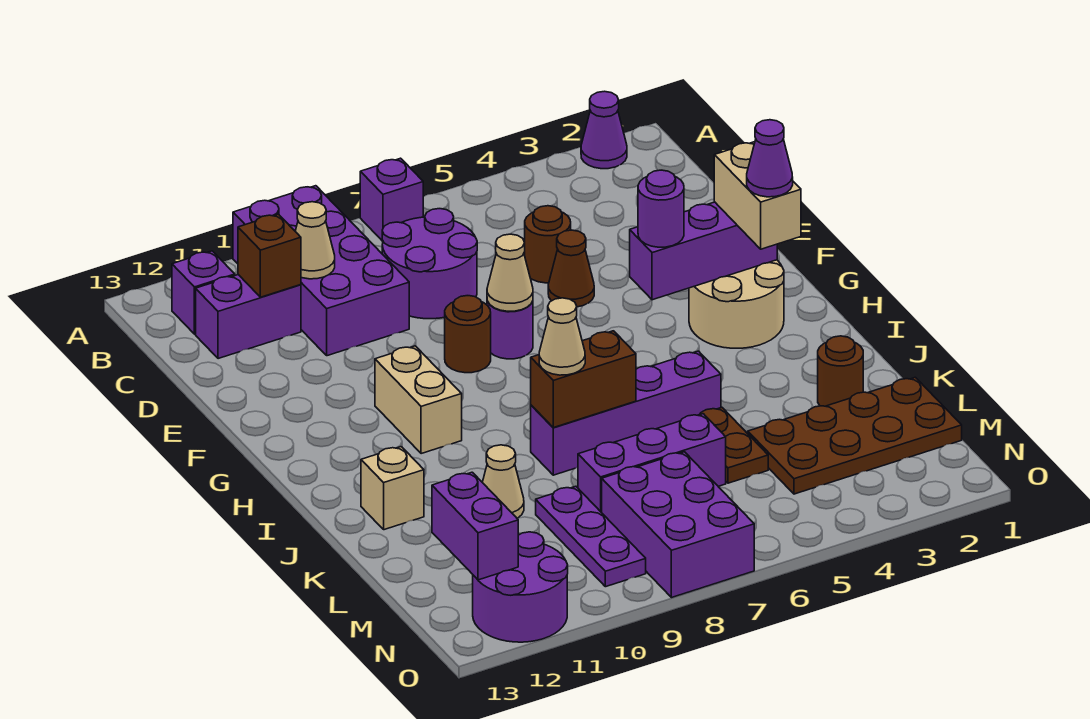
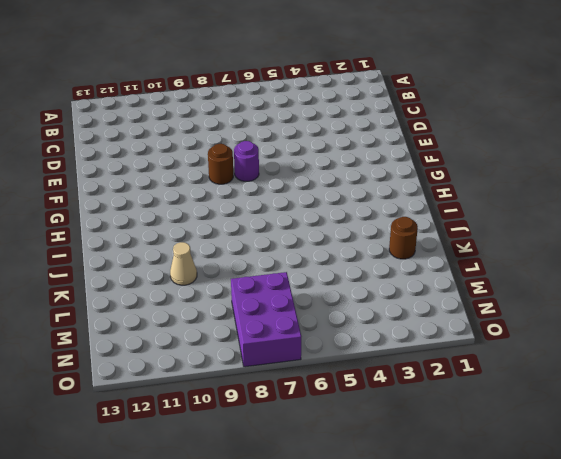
none -> purple 1x1 cone [581,91,627,169]
none -> purple 1x1 brick [360,158,423,241]
none -> purple 2x4 brick [233,186,409,356]
none -> purple 1x1 brick [172,251,235,334]

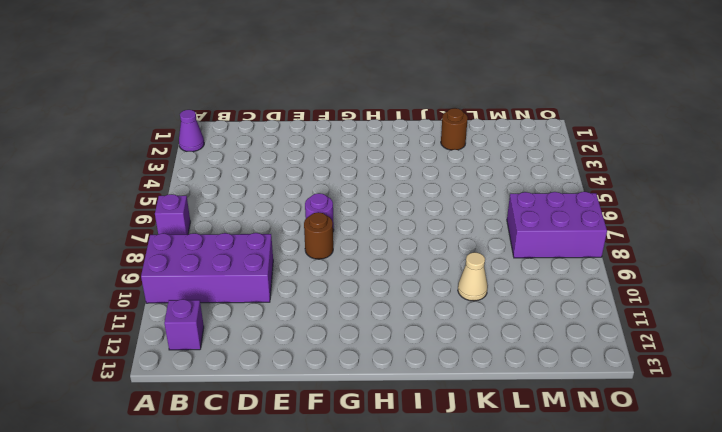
none -> purple 2x2 round brick [382,209,477,319]
none -> purple 1x2 brick [196,275,301,359]
none -> brown 1x1 round brick [525,206,571,283]
none -> brown 1x1 cone [548,230,594,307]

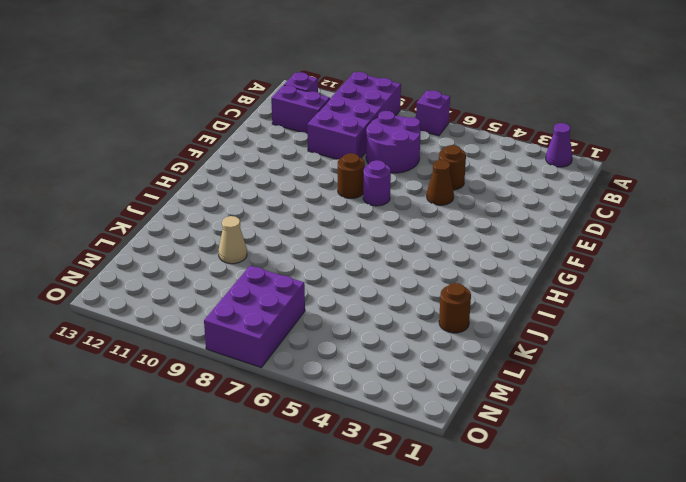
none -> tan 2x2 round brick [689,260,784,348]
none -> tan 1x2 brick [375,346,462,454]
none -> purple 1x4 brick [531,351,721,475]
none -> tan 1x1 brick [361,447,424,530]

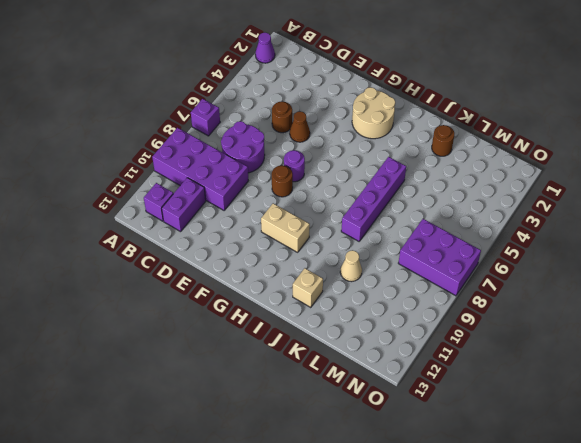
none -> brown 1x2 plate [700,408,768,483]
none -> brown 2x4 plate [748,377,962,494]
none -> purple 1x3 brick [578,414,726,513]
none -> purple 1x3 plate [536,486,646,587]

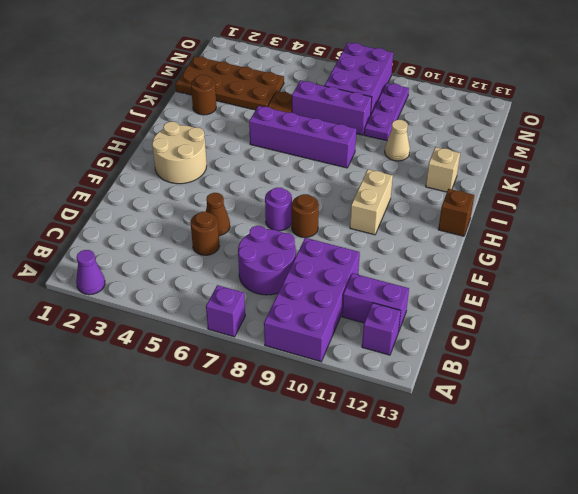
brown 1x1 brick [438,189,474,236] -> brown 1x1 brick moved to [238,214,301,297]
none -> purple 2x2 round brick [473,532,568,642]
none -> tan 1x1 cone [295,202,335,279]
none -> tan 1x1 cone [487,234,533,311]
none -> purple 1x3 brick [630,202,777,300]

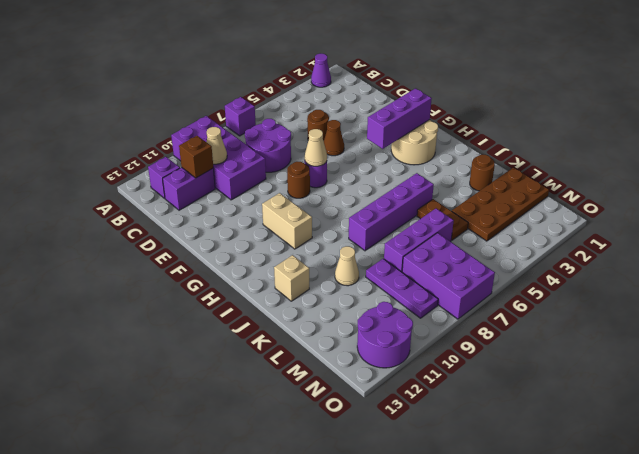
none -> brown 1x2 brick [531,331,636,428]
none -> purple 1x2 brick [432,472,518,580]
none -> tan 1x2 brick [714,142,801,249]
none -> purple 1x1 round brick [638,170,684,247]

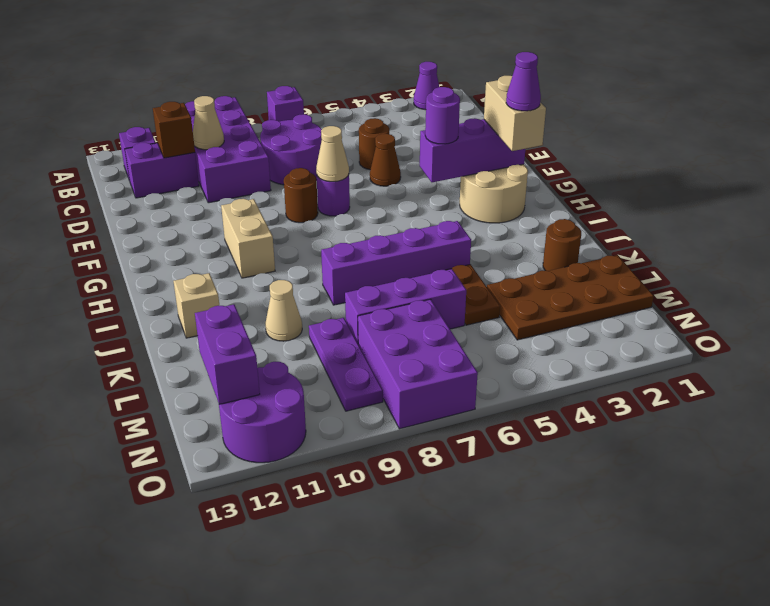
none -> brown 1x2 brick [531,331,636,428]
none -> tan 1x1 cone [539,298,585,375]

